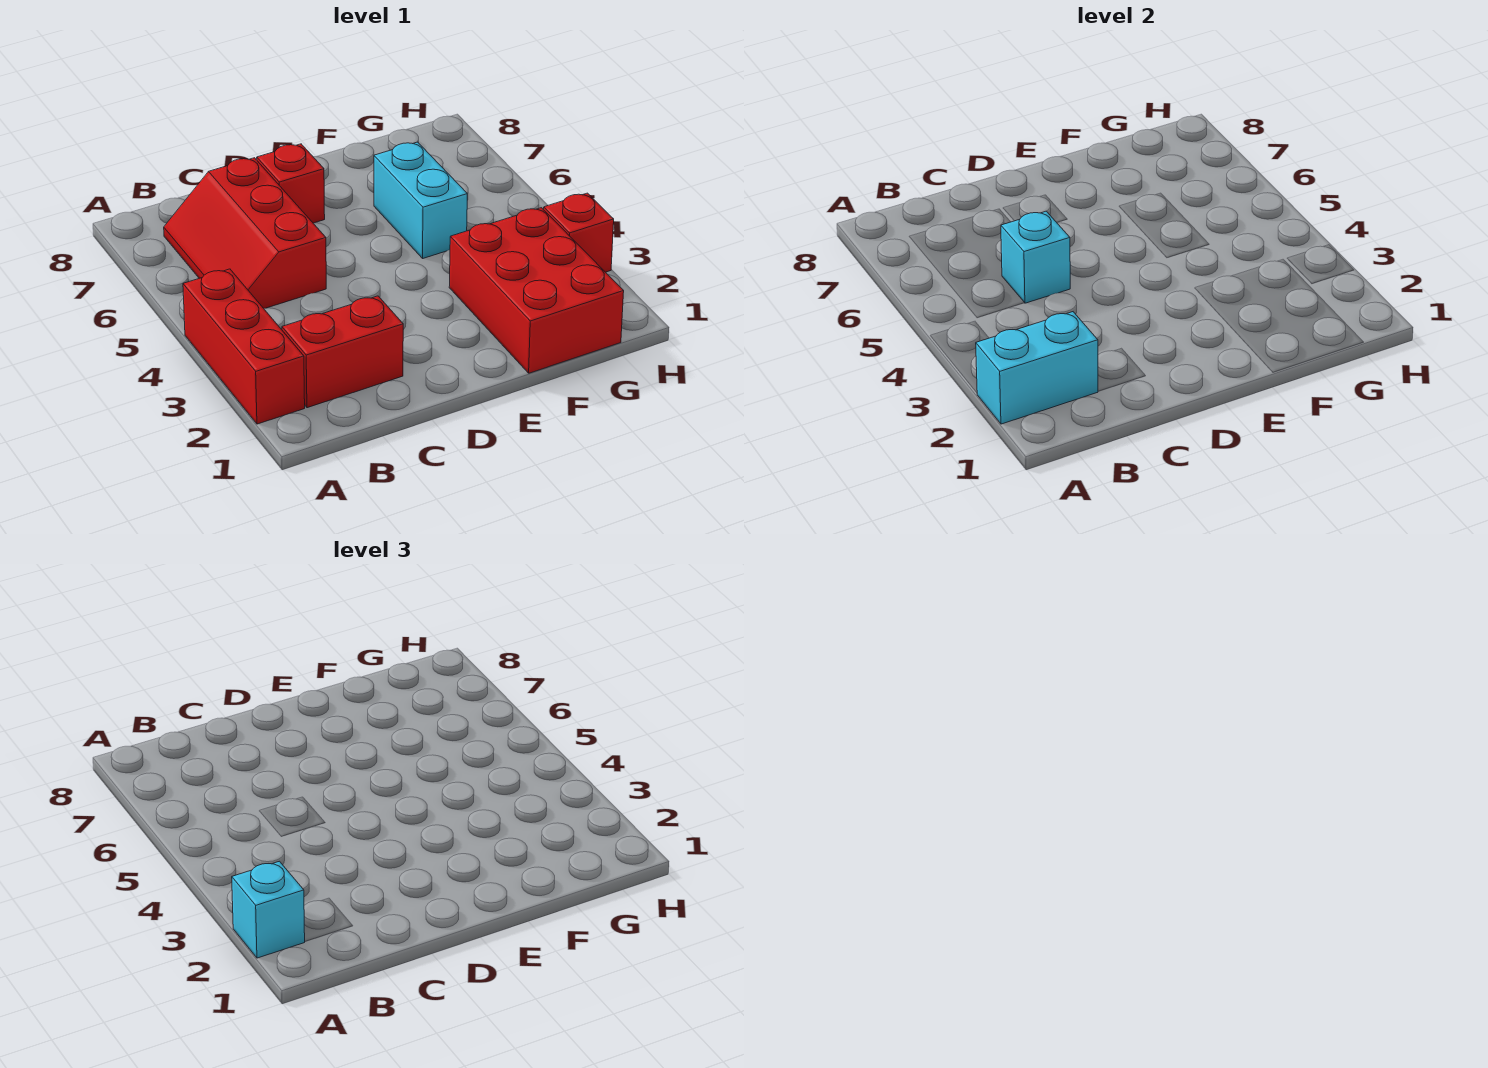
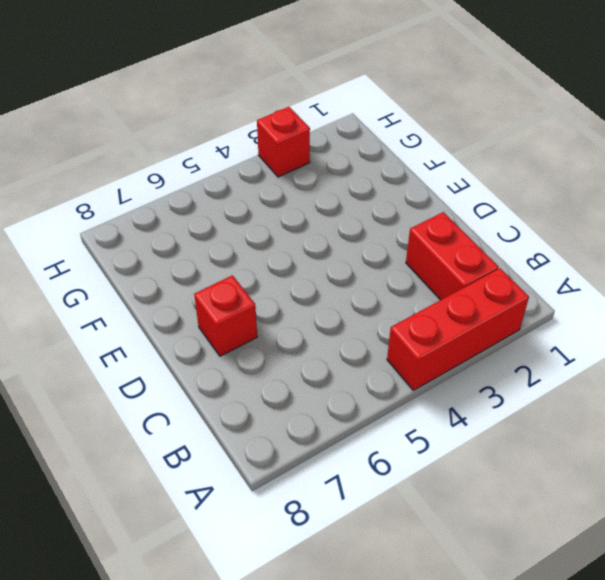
none -> red 2x3 slope [164,158,326,308]
none -> red 2x3 brick [449,208,624,373]

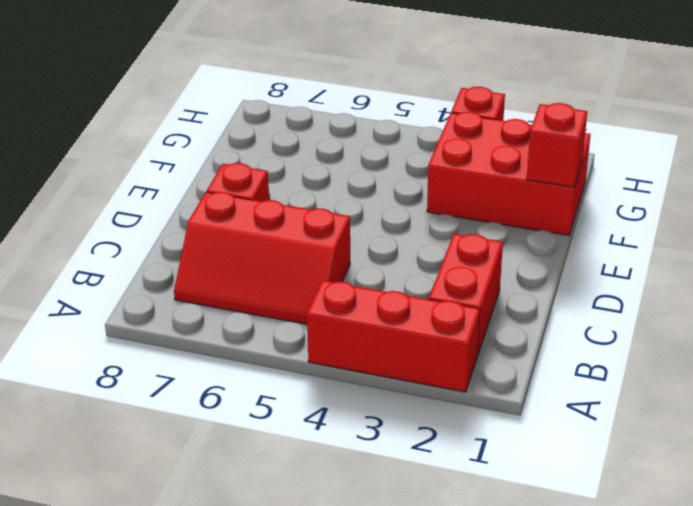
red 1x1 brick [527,103,587,187] -> none
none -> cyan 1x2 brick [374,142,467,258]
none -> cyan 1x2 brick [976,312,1098,424]

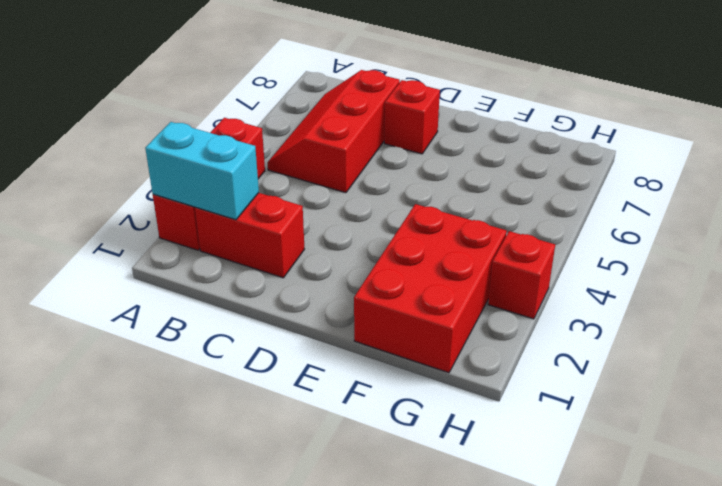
none -> cyan 1x2 brick [374,142,467,258]
none -> cyan 1x1 brick [1001,211,1070,303]

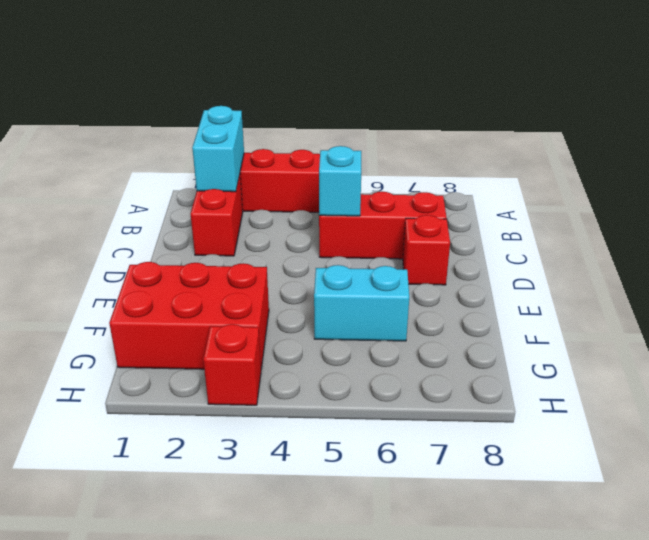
none -> cyan 1x1 brick [232,861,305,958]

